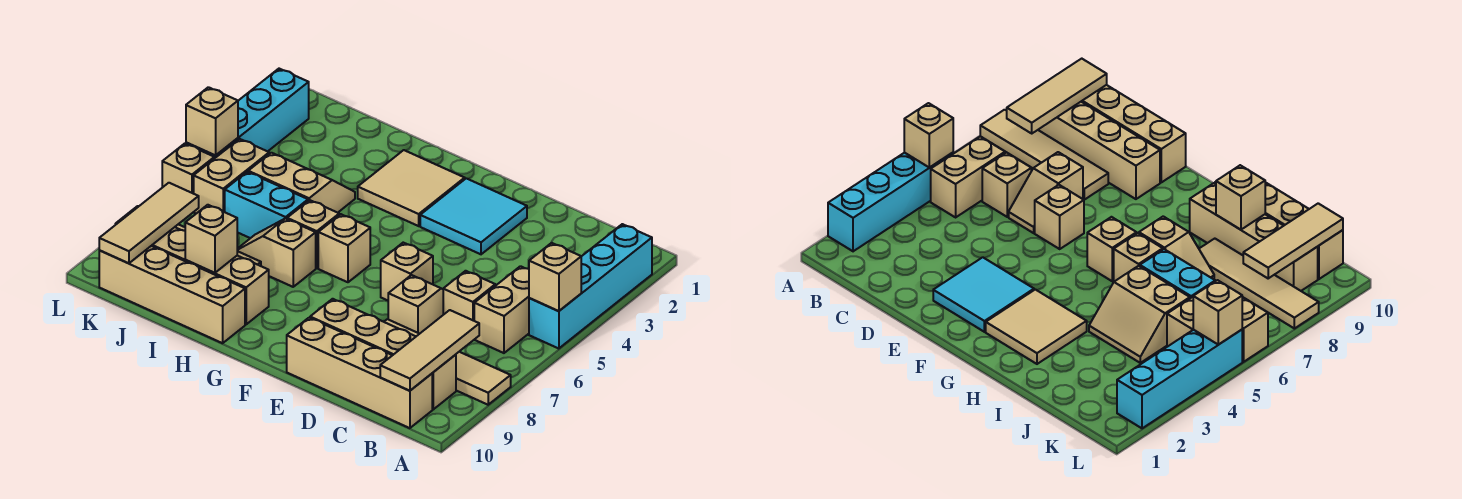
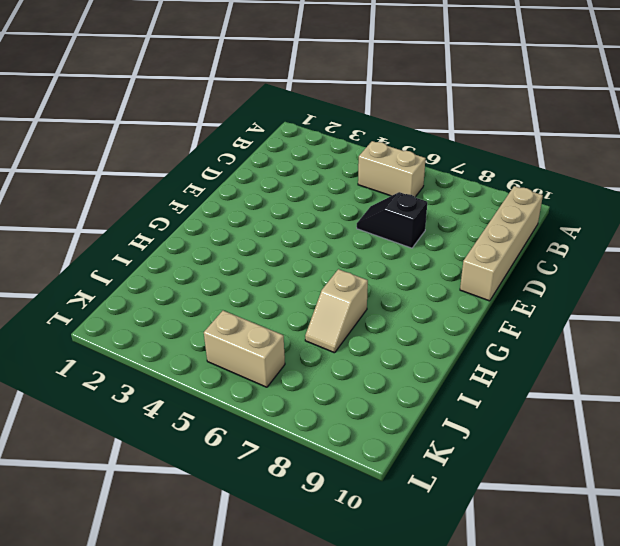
black 1x2 slope [357,192,427,248] -> tan 1x2 slope [388,275,443,334]
none -> cyan 1x4 brick [529,224,652,349]
none -> tan 1x4 tile [384,319,511,405]
none -> tan 1x4 brick [310,299,456,409]

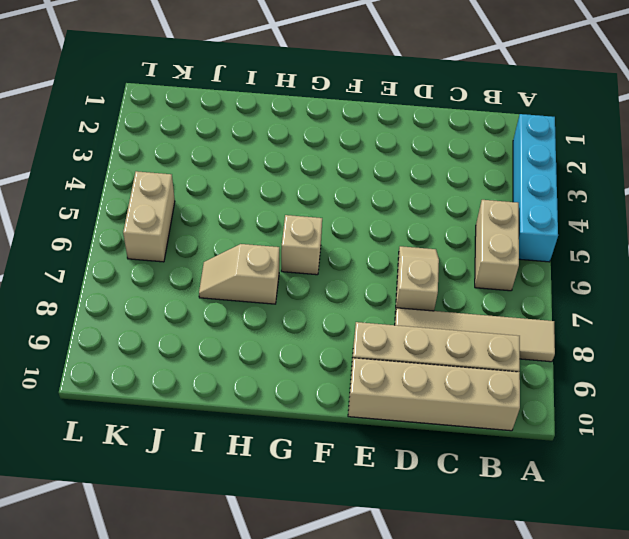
none -> tan 1x1 brick [443,271,495,321]
none -> cyan 2x2 tile [420,178,527,254]
none -> tan 1x1 brick [381,243,433,300]

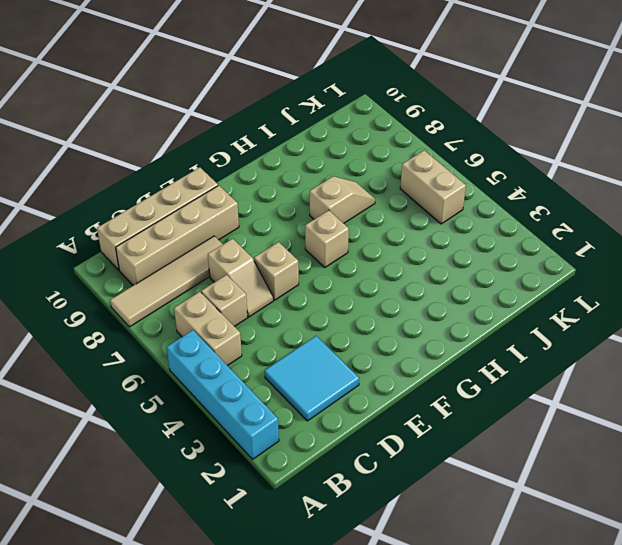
cyan 2x2 tile [265,336,359,421] -> cyan 2x2 tile moved to [420,178,527,254]
none -> tan 2x2 tile [358,150,465,226]
none -> tan 1x1 brick [287,200,339,268]
none -> tan 1x4 brick [152,227,269,324]

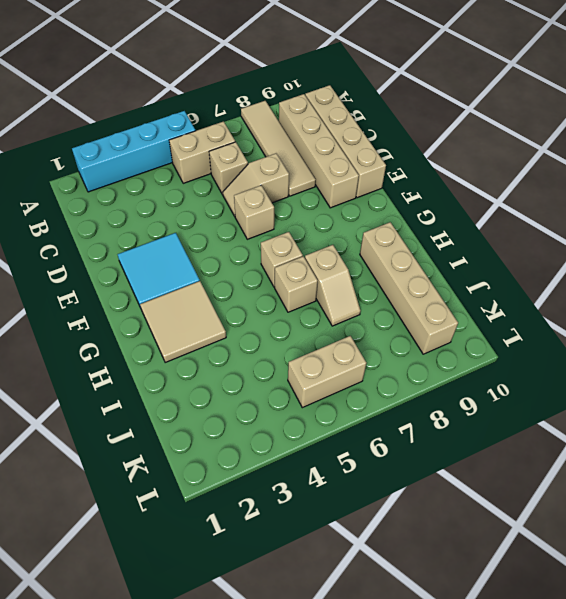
none -> tan 1x4 brick [99,246,245,343]
none -> tan 2x2 slope [248,153,355,213]
none -> cyan 1x2 brick [225,172,308,238]

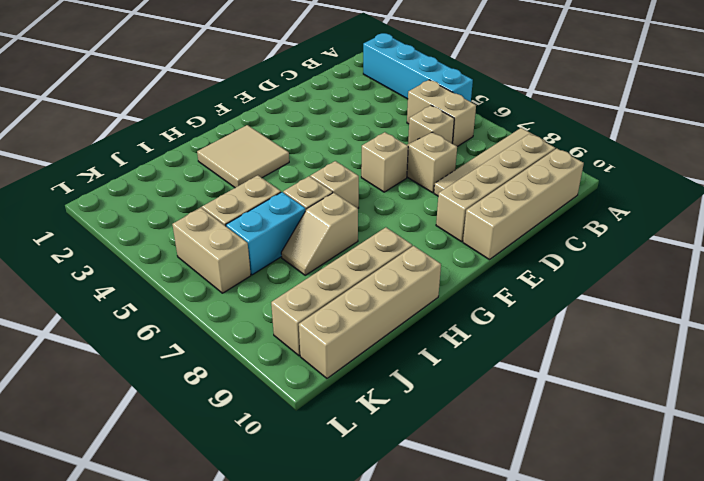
none -> cyan 2x2 tile [420,178,527,254]
none -> tan 1x4 tile [1199,239,1319,329]
none -> cyan 1x4 brick [186,69,309,159]

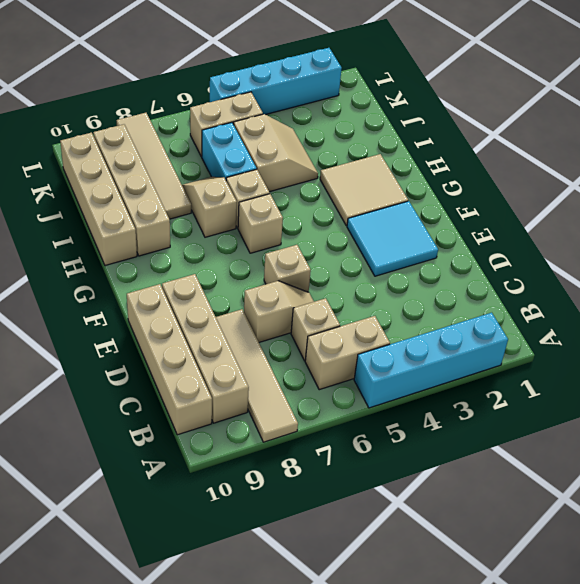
none -> tan 1x1 brick [162,144,214,194]
none -> tan 1x1 brick [529,243,581,311]
none -> tan 1x3 tile [380,310,479,391]

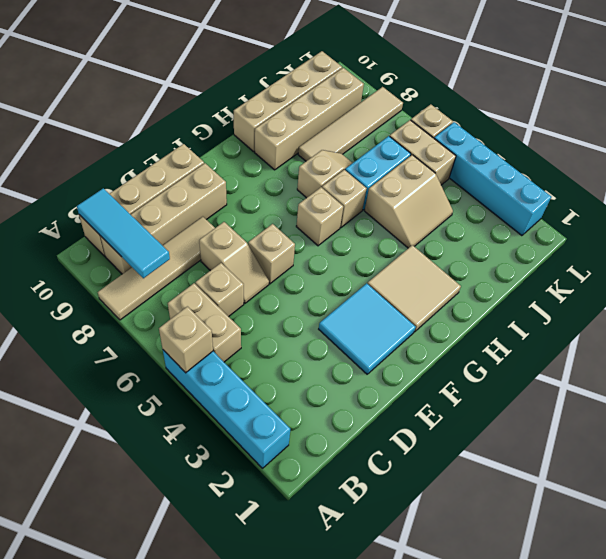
cyan 1x3 tile [77,188,170,278] -> tan 1x3 tile [380,310,479,391]
none -> tan 1x1 brick [185,205,237,273]
none -> tan 1x3 tile [99,183,199,263]
none -> tan 1x1 brick [186,87,238,156]

